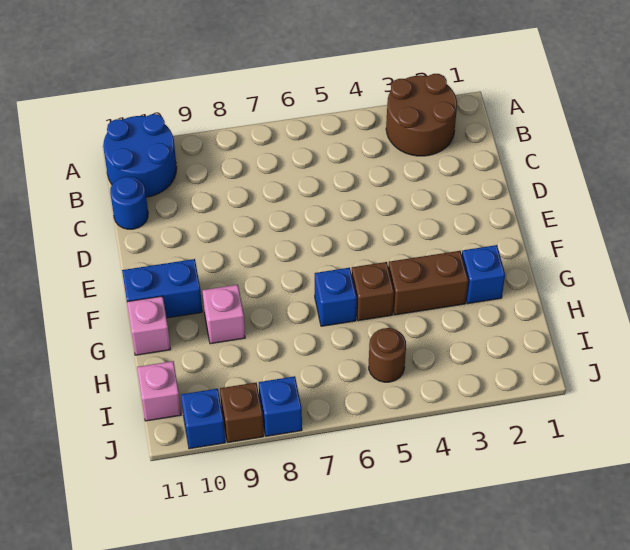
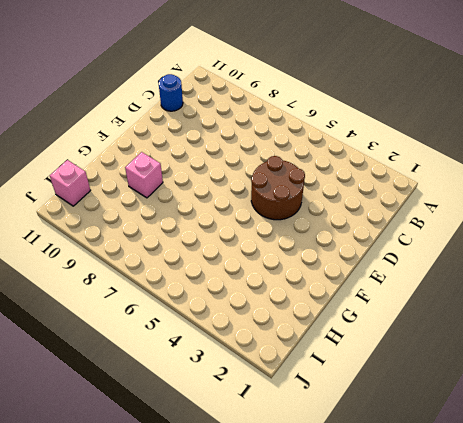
brown 2x2 round brick [251,156,305,220] -> brown 2x2 round brick moved to [386,74,457,156]
none -> blue 2x2 round brick [103,114,177,197]
none -> blue 1x2 brick [122,259,202,318]
none -> blue 1x1 brick [462,245,505,304]

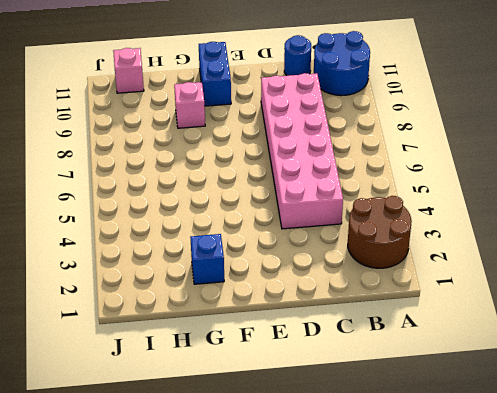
pink 2x6 brick [261,73,343,229] -> none
none -> brown 1x2 brick [388,251,468,315]
none -> brown 1x1 brick [352,262,394,321]
none -> blue 1x1 brick [315,268,357,326]

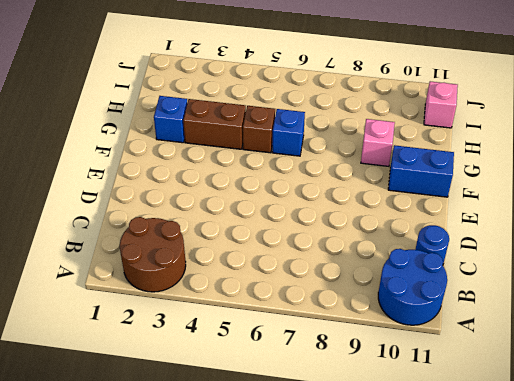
none -> pink 1x1 brick [127,296,171,355]
none -> brown 1x1 round brick [369,328,406,382]
none -> blue 1x1 brick [259,376,302,436]

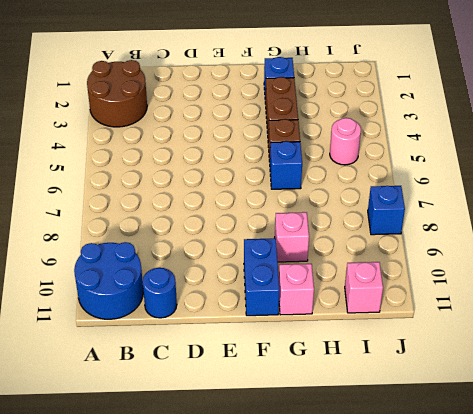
pink 1x1 round brick [330,118,361,165] -> brown 1x1 round brick [369,328,406,382]
none -> brown 1x1 brick [220,383,264,442]
none -> blue 1x1 brick [181,389,225,449]

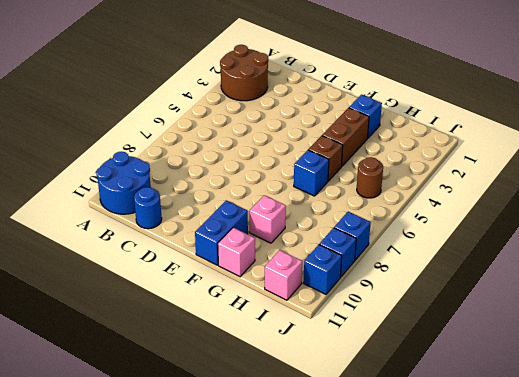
blue 1x1 brick [319,228,356,277] -> brown 1x1 brick [220,383,264,442]

